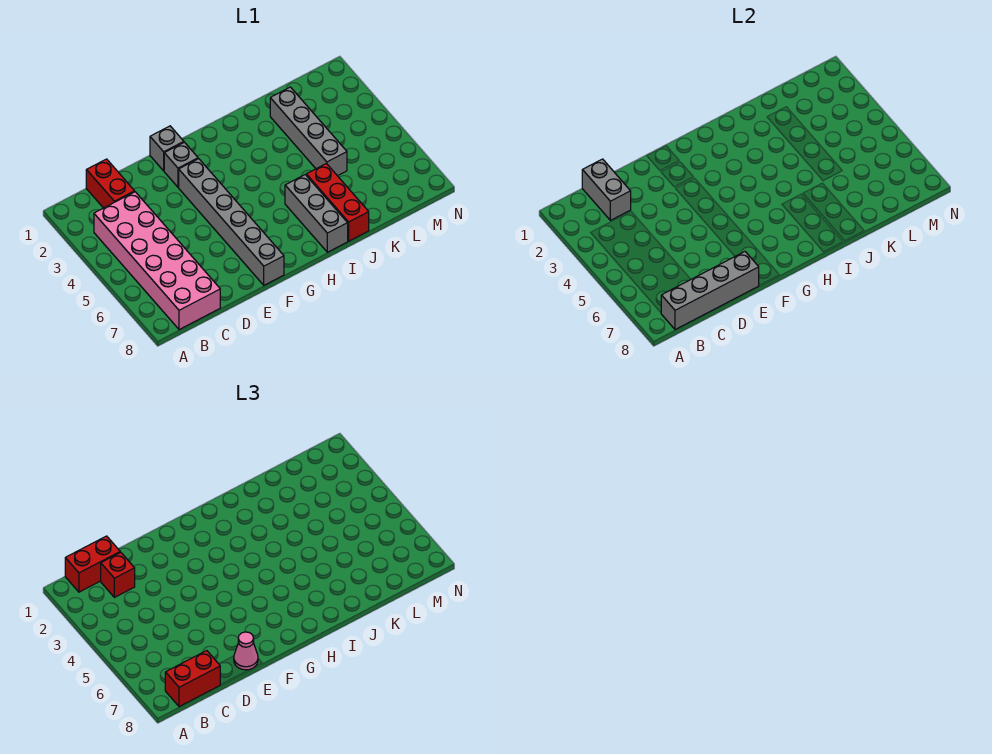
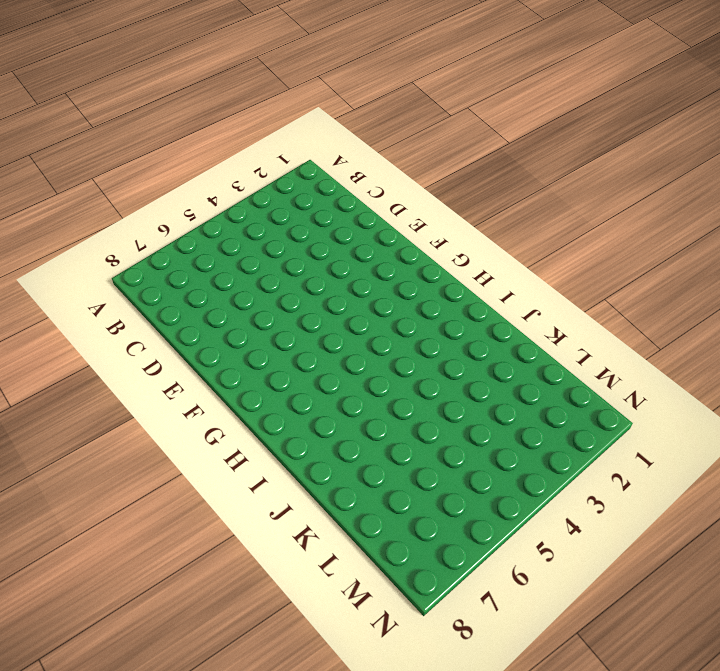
none -> pink 2x6 brick [94,192,220,330]
none -> red 1x2 brick [86,159,135,208]
none -> grey 1x1 brick [150,126,184,171]

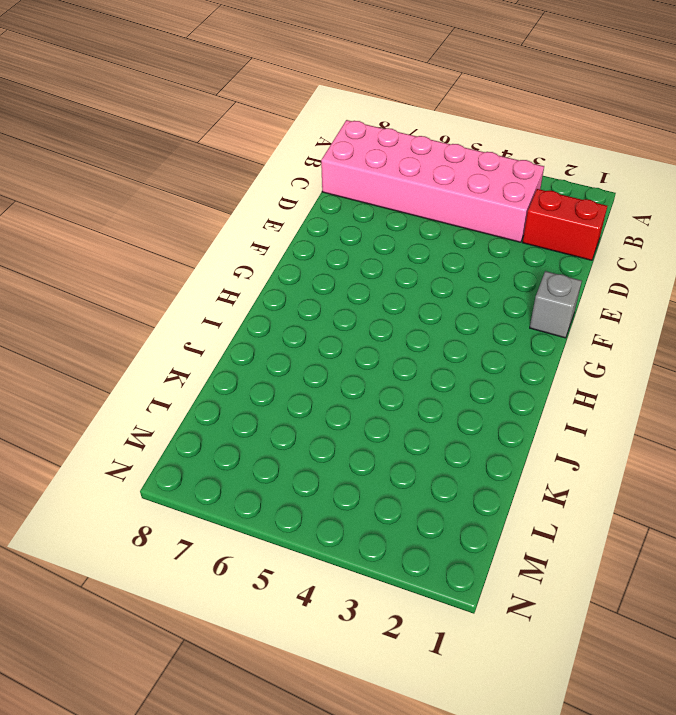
none -> grey 1x1 brick [164,142,198,187]
none -> grey 1x6 brick [179,159,284,285]
none -> grey 1x3 brick [285,175,348,252]

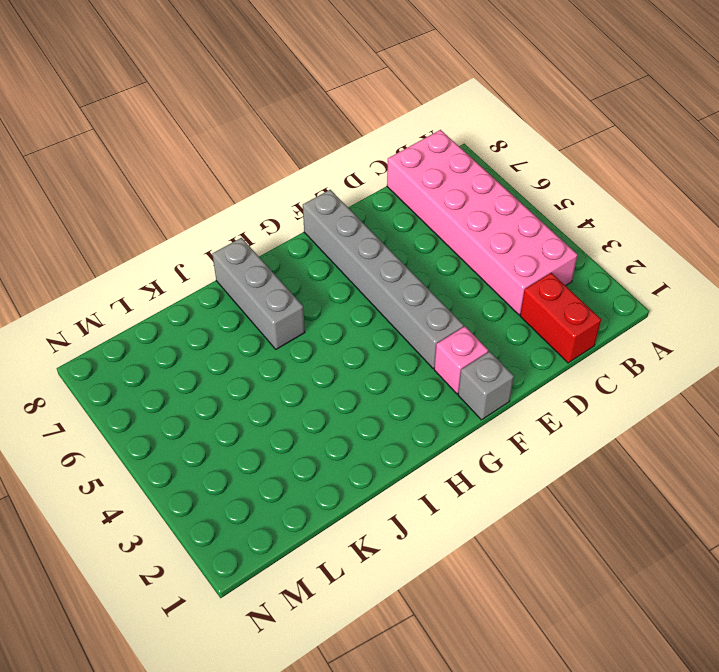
pink 1x1 brick [434,326,488,394] -> grey 1x1 brick [164,142,198,187]
none -> red 1x3 brick [306,164,369,241]
none -> grey 1x4 brick [270,87,347,176]
none -> grey 1x4 brick [661,252,759,330]

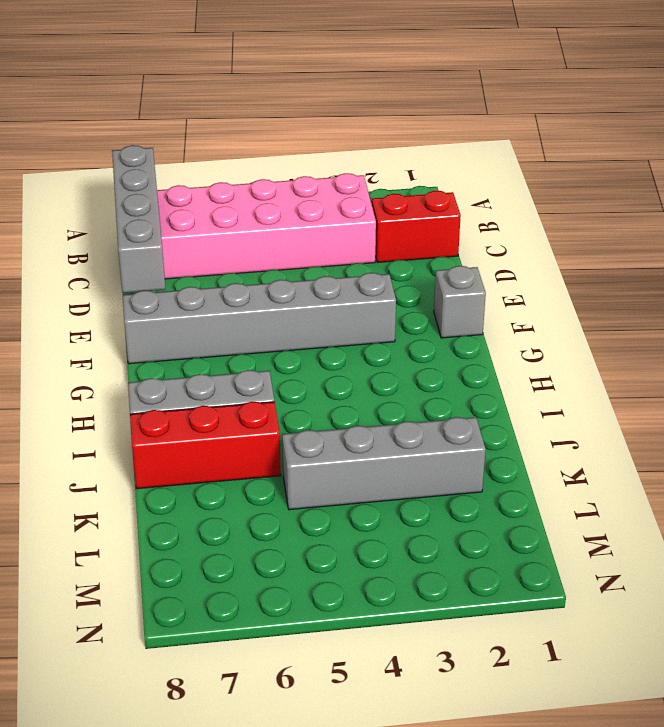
none -> grey 1x1 brick [164,142,198,187]
none -> grey 1x2 brick [582,159,631,220]
none -> red 1x2 brick [65,536,120,592]

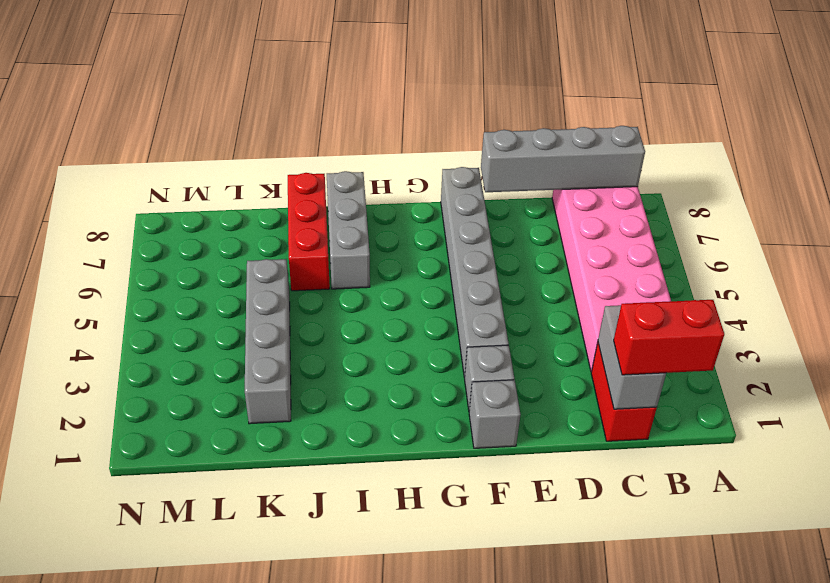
none -> red 1x2 brick [165,651,220,707]
none -> red 1x1 brick [101,552,135,597]
none -> pink 1x1 cone [234,632,258,670]

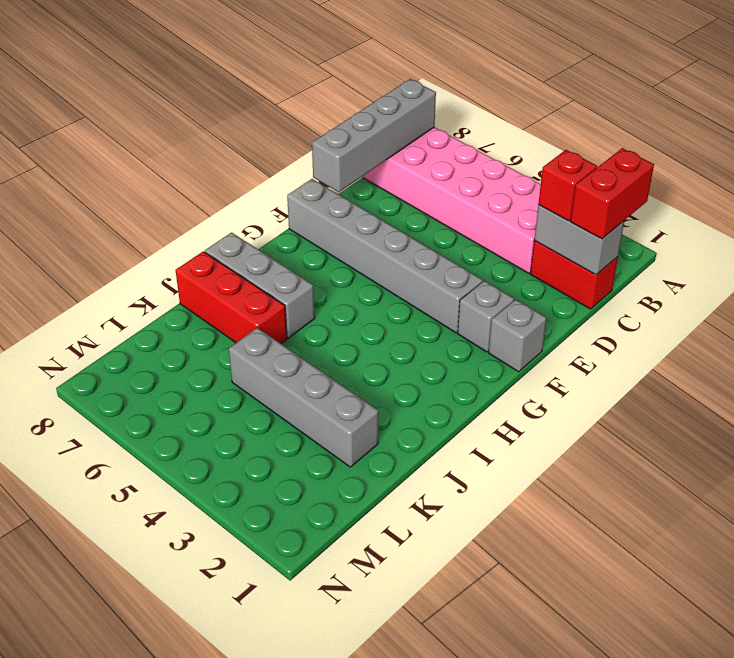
none -> red 1x2 brick [165,651,220,707]
none -> pink 1x1 cone [234,632,258,670]

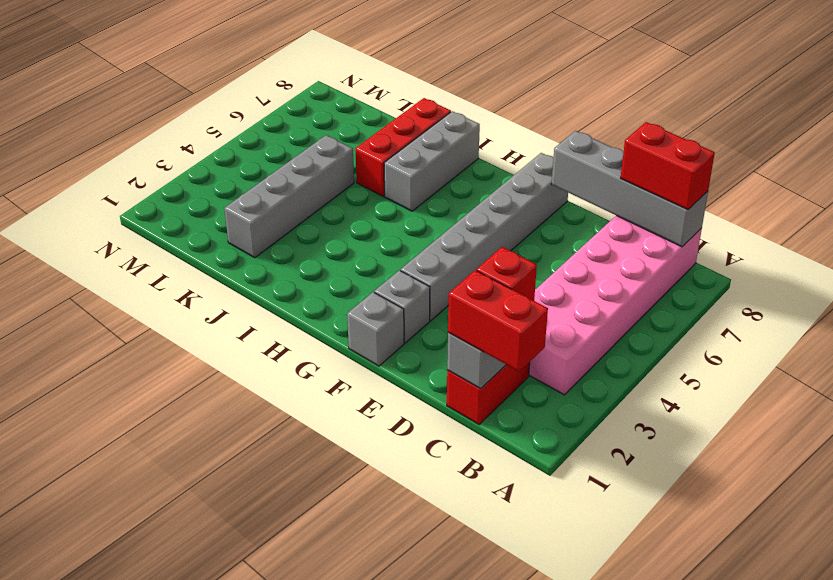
none -> pink 1x1 cone [234,632,258,670]

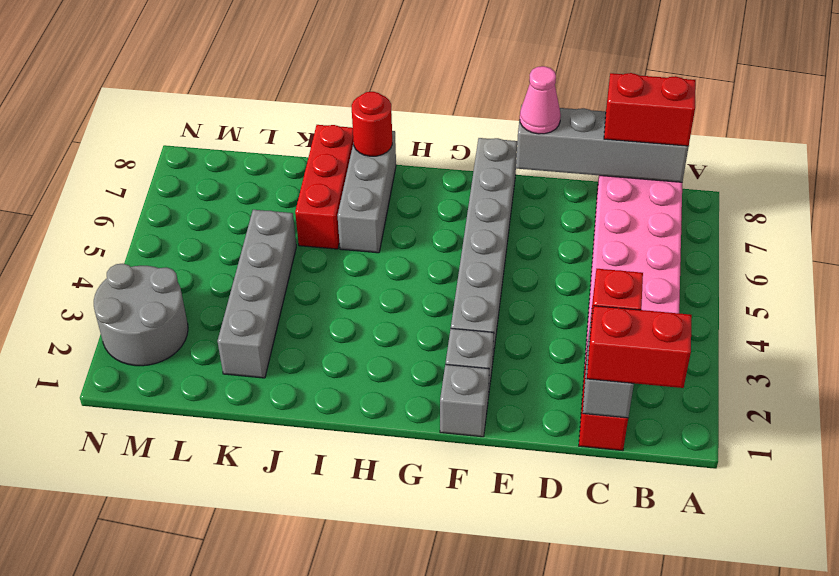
red 1x1 round brick [352,92,392,156] -> none
grey 2x2 round brick [94,264,188,366] -> none

